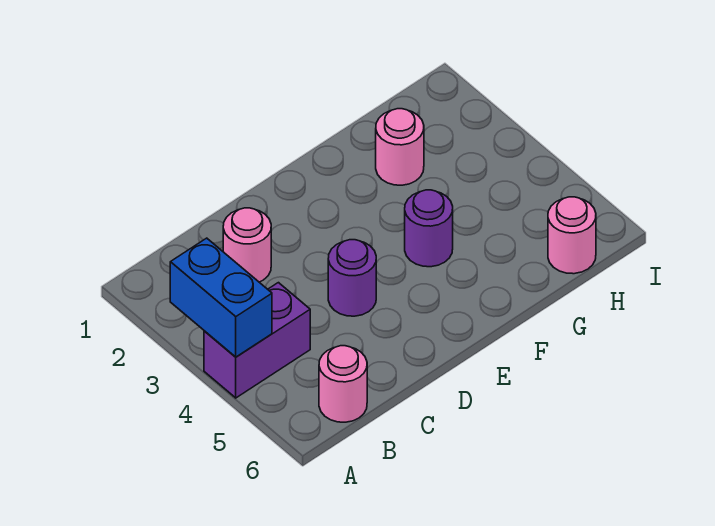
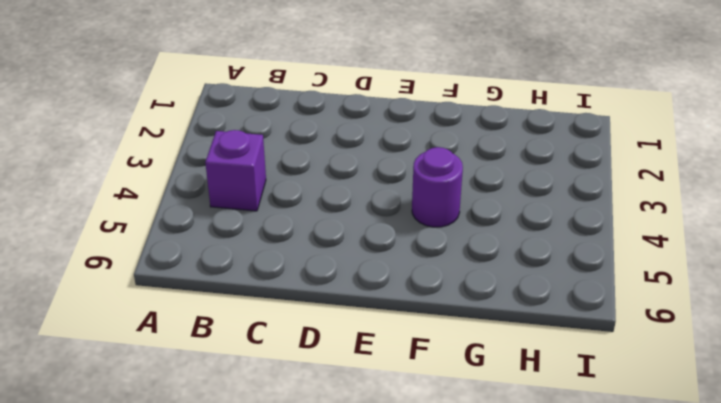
purple 1x1 brick [205,130,266,211] -> purple 1x2 brick [204,283,310,398]
none -> pink 1x1 round brick [319,346,367,422]
none -> pink 1x1 round brick [223,208,271,282]

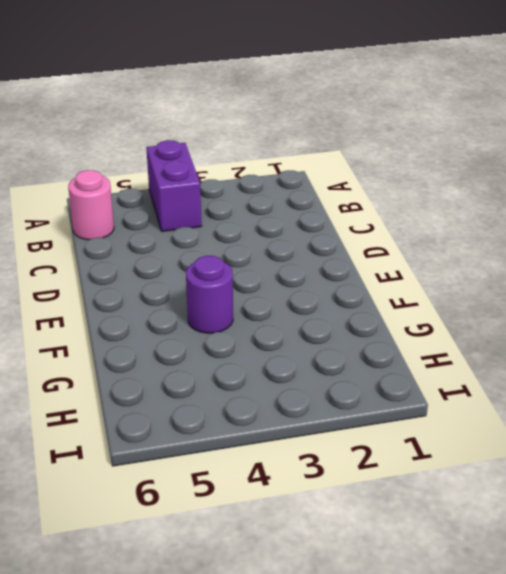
none -> pink 1x1 round brick [223,208,271,282]
none -> purple 1x1 round brick [328,240,376,316]

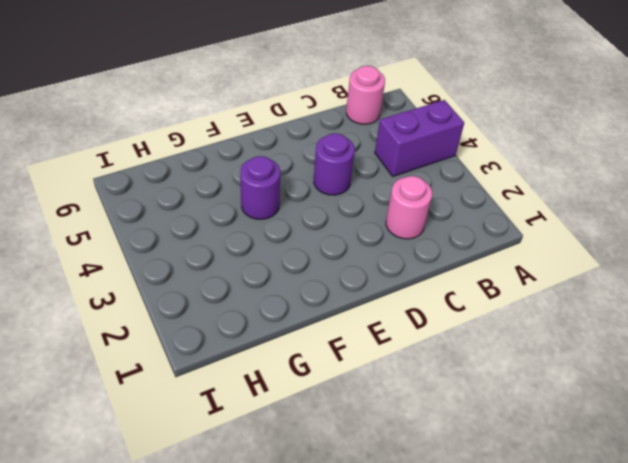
none -> pink 1x1 round brick [376,109,424,185]
none -> pink 1x1 round brick [548,197,596,274]

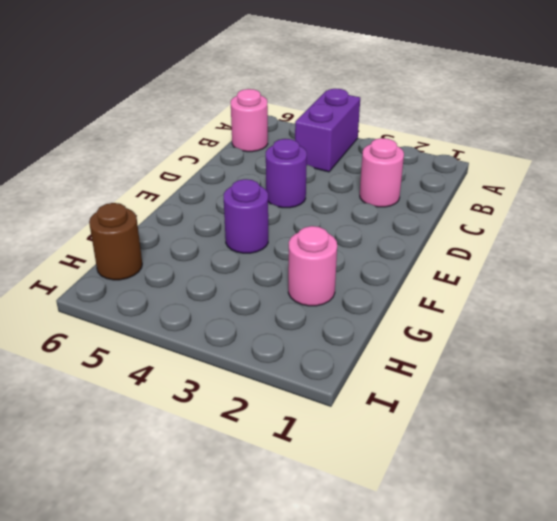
brown 1x1 round brick [89,203,142,280] -> pink 1x1 round brick [548,197,596,274]
none -> blue 1x2 brick [170,238,272,357]

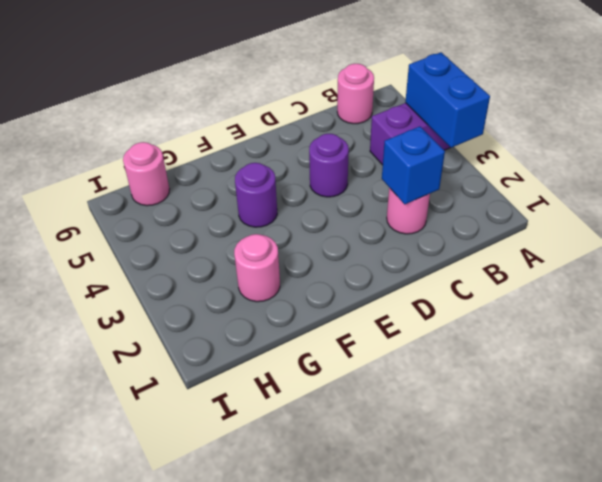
blue 1x1 brick [382,126,445,204] -> none

